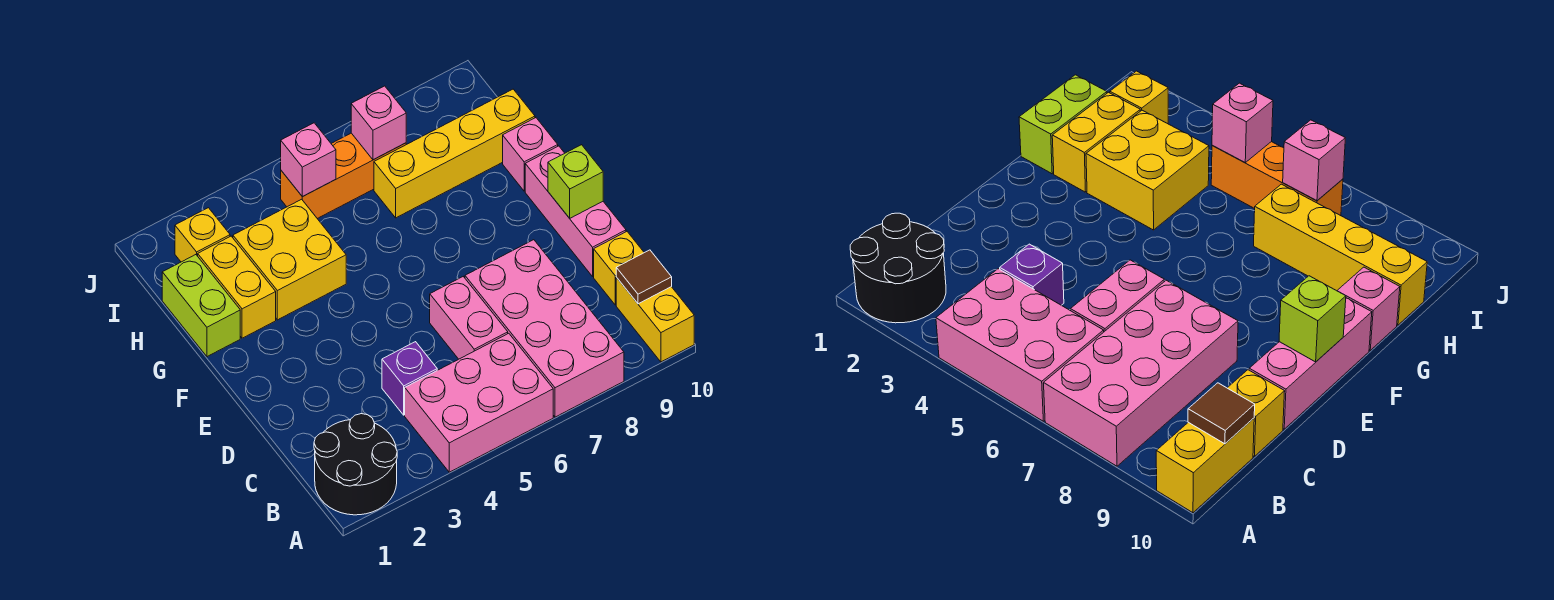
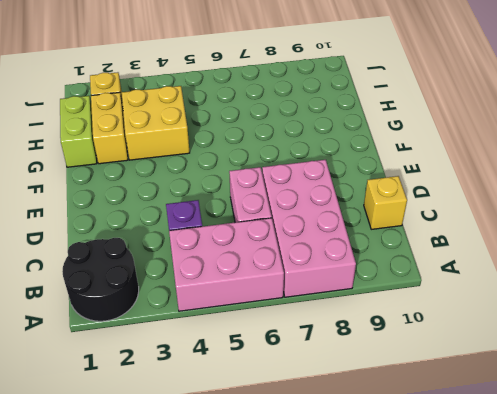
none -> yellow 1x2 brick [616,277,694,362]
none -> pink 1x3 brick [525,146,626,276]
none -> pink 1x1 brick [503,118,558,191]

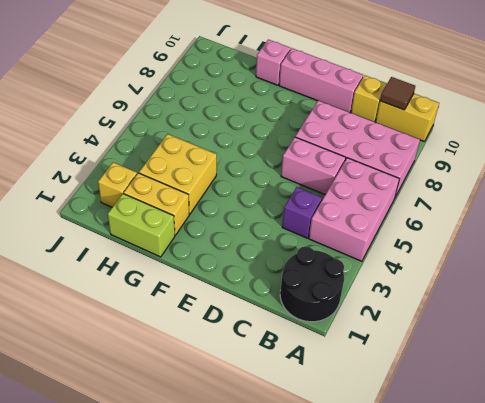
none -> yellow 1x4 brick [374,89,535,218]
none -> orange 1x3 brick [281,133,406,219]
none -> lime 1x1 brick [548,145,603,218]

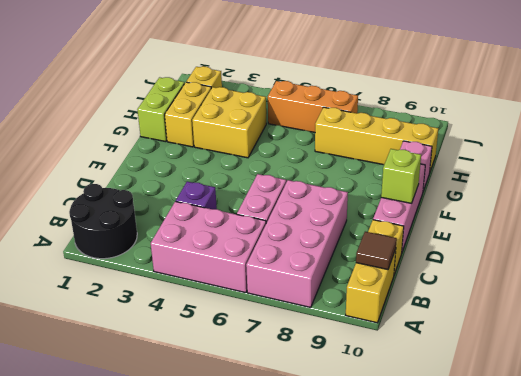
none -> pink 1x1 brick [281,123,336,197]
none -> pink 1x1 brick [351,86,406,160]

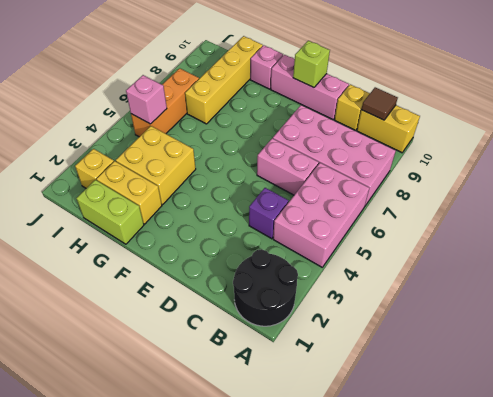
none -> pink 1x1 brick [351,86,406,160]

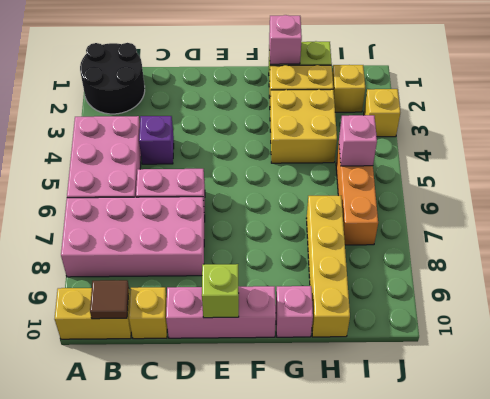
pink 1x1 brick [269,15,302,64] -> pink 1x1 brick moved to [351,86,406,160]
yellow 1x1 brick [364,89,400,137] -> none

